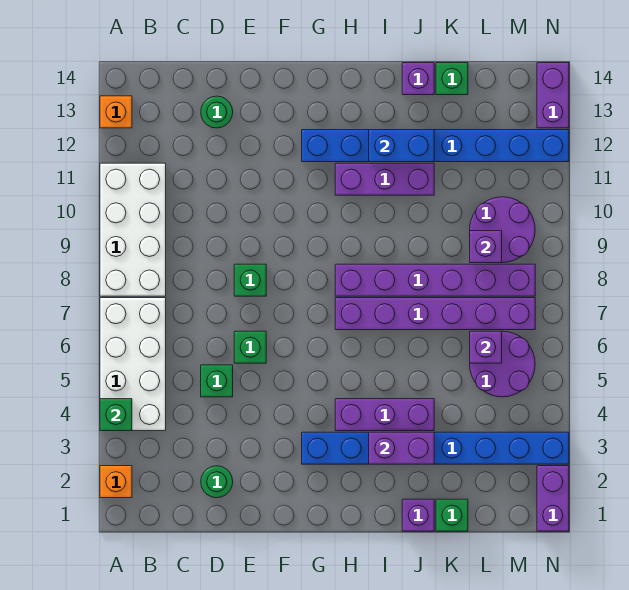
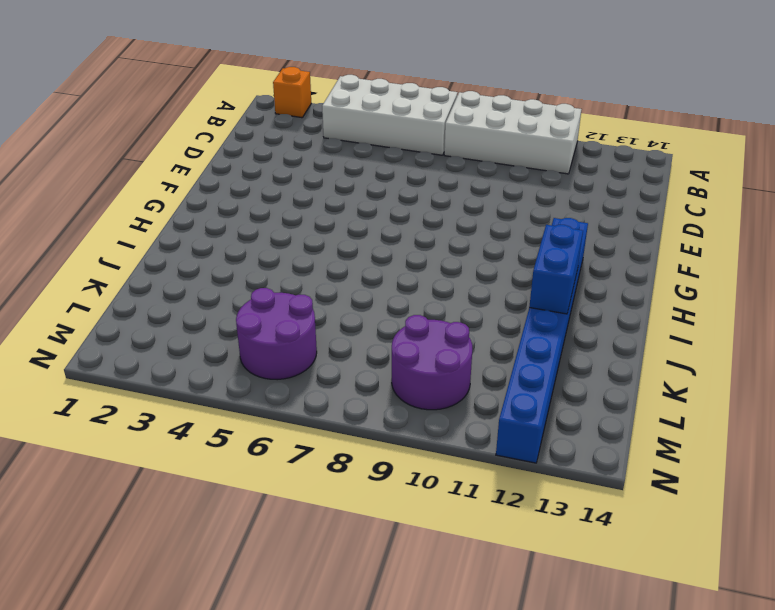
none -> orange 1x1 brick [100,96,132,128]
none -> green 1x1 round brick [201,466,233,498]
none -> green 1x1 brick [201,365,233,397]

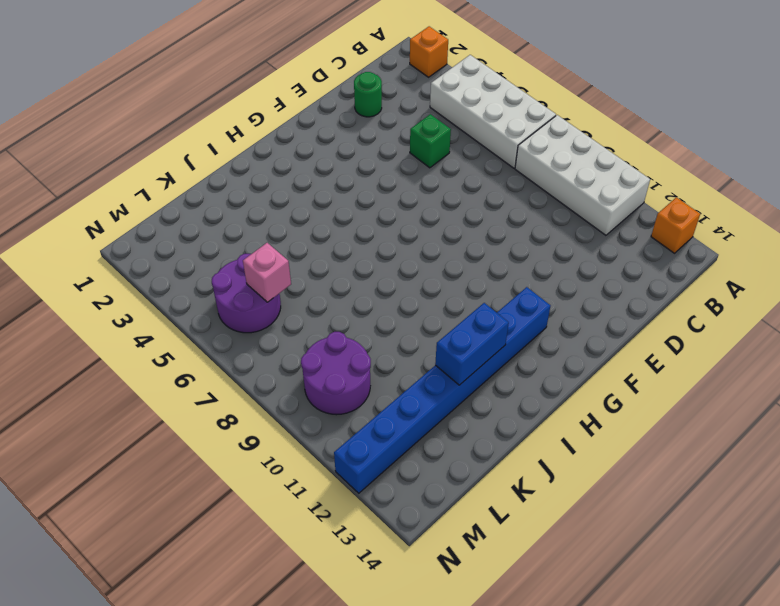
pink 1x1 brick [243,243,291,302] -> purple 1x1 brick [470,331,502,363]
none -> green 1x1 round brick [201,96,233,128]
none -> green 1x1 brick [234,331,266,363]
none -> green 1x1 brick [234,264,266,296]

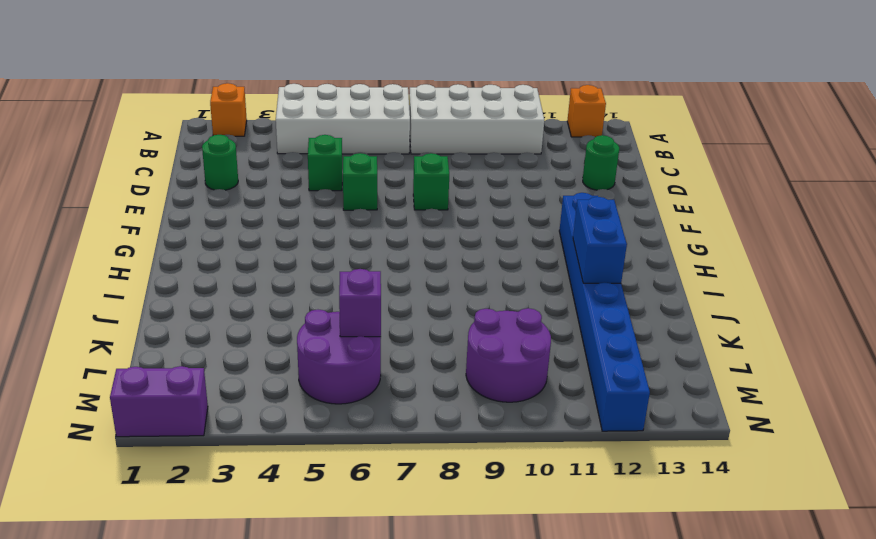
none -> blue 1x8 brick [302,432,569,464]
none -> purple 1x3 brick [335,399,434,431]
none -> purple 1x6 brick [335,298,535,330]

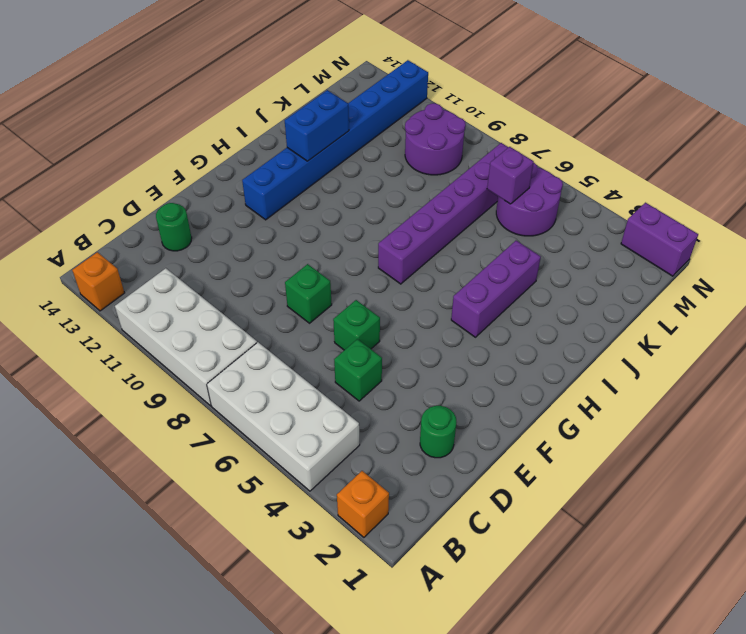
none -> blue 1x8 brick [302,432,569,464]
none -> purple 1x6 brick [335,264,535,296]
none -> purple 1x3 brick [335,163,434,195]

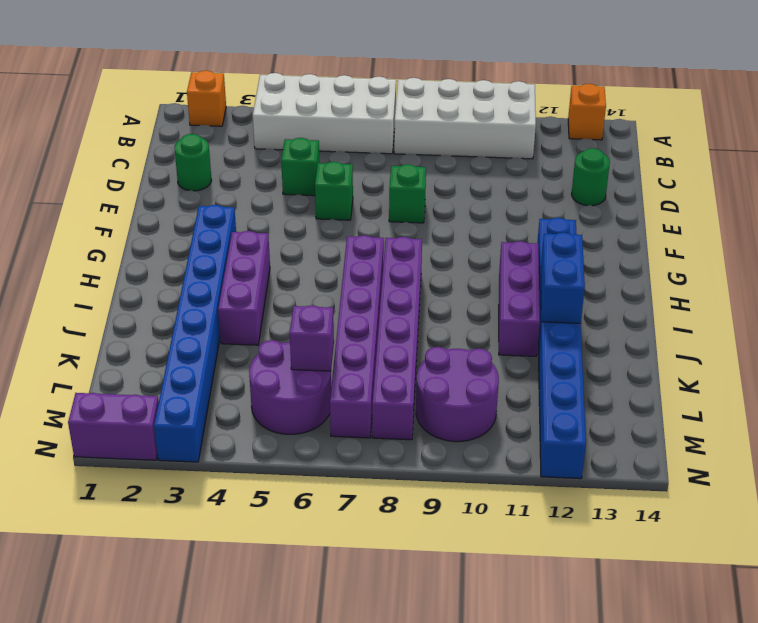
none -> purple 1x1 brick [402,499,434,531]
none -> purple 1x1 brick [402,63,434,95]
none -> green 1x1 brick [436,499,468,531]

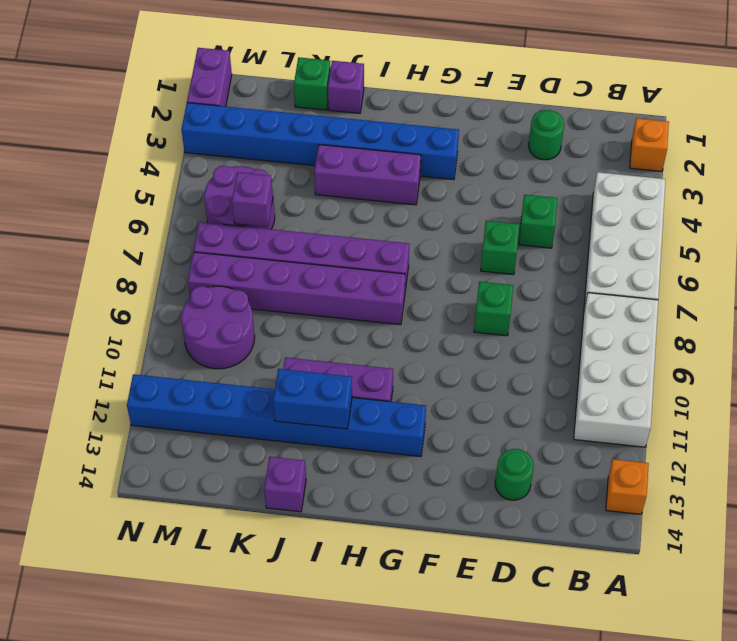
none -> green 1x1 brick [436,63,468,95]
none -> purple 1x2 brick [537,63,569,128]
none -> green 1x1 brick [100,399,132,431]

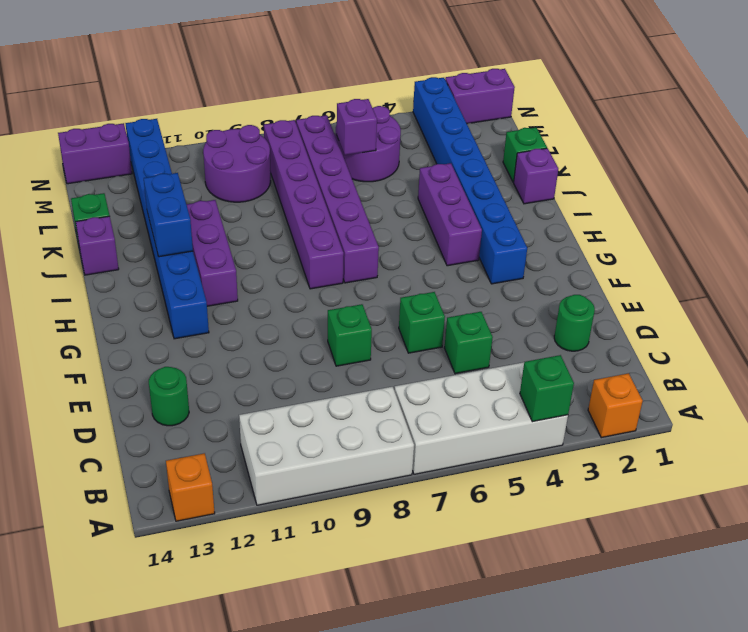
none -> purple 1x2 brick [369,432,434,464]
none -> purple 1x1 brick [470,231,502,263]

